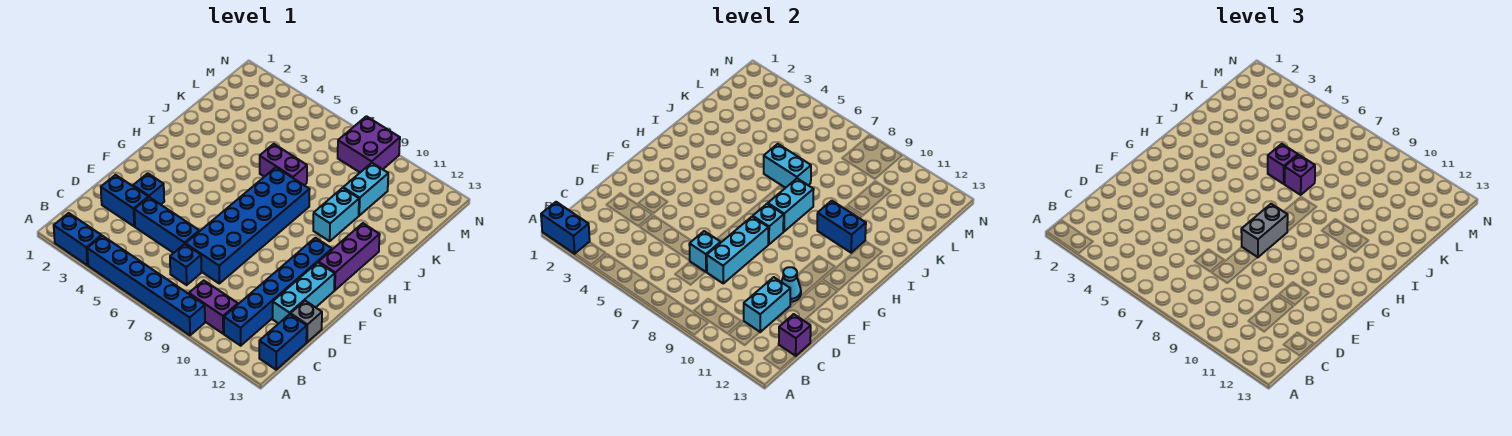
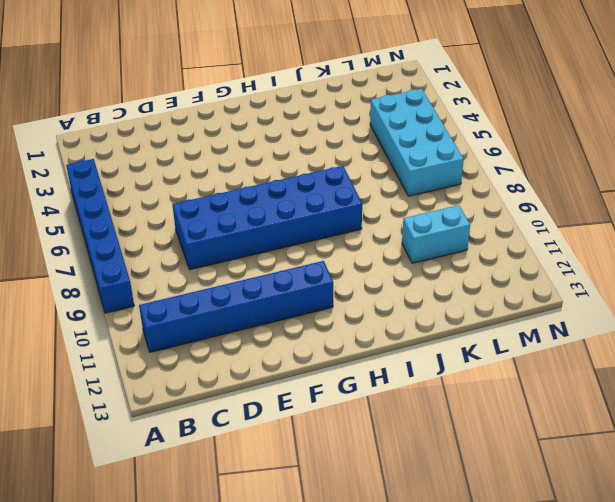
cyan 2x4 brick [370,89,464,196] -> none
none -> blue 1x2 brick [54,213,102,265]
none -> purple 1x2 brick [189,280,238,334]
none -> blue 1x2 brick [259,314,307,370]
none -> blue 1x1 brick [170,244,201,285]

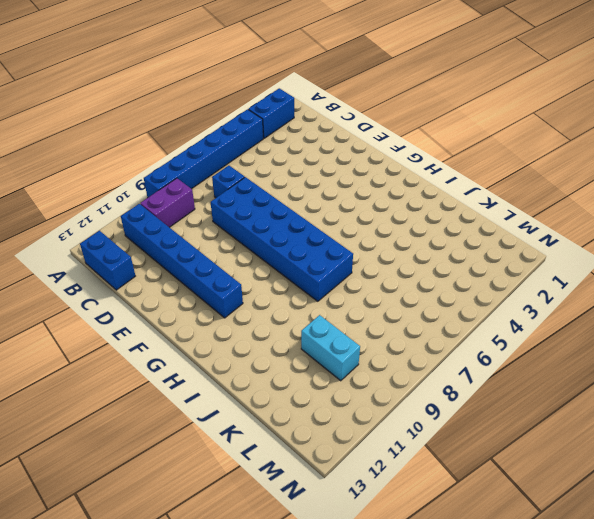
none -> blue 1x2 brick [101,175,148,226]
none -> blue 1x3 brick [134,197,199,253]
none -> cyan 1x3 brick [273,262,335,324]
none -> grey 1x1 brick [290,301,322,342]

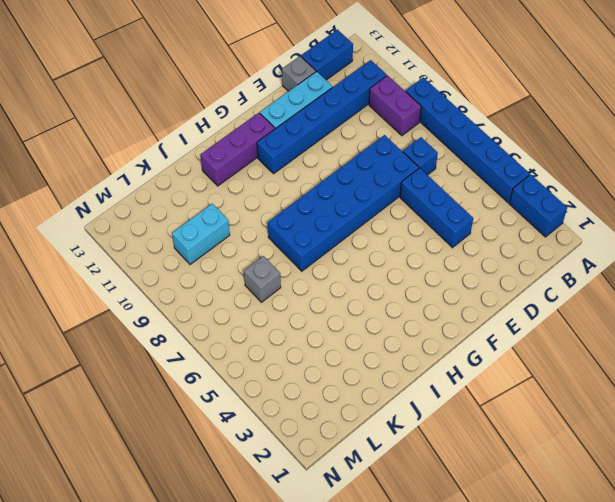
grey 1x1 brick [244,256,281,302] -> none
none -> blue 1x2 brick [101,175,148,226]
none -> blue 1x1 brick [133,173,164,205]
none -> cyan 1x2 brick [313,188,359,241]
none -> purple 1x2 brick [260,144,307,185]

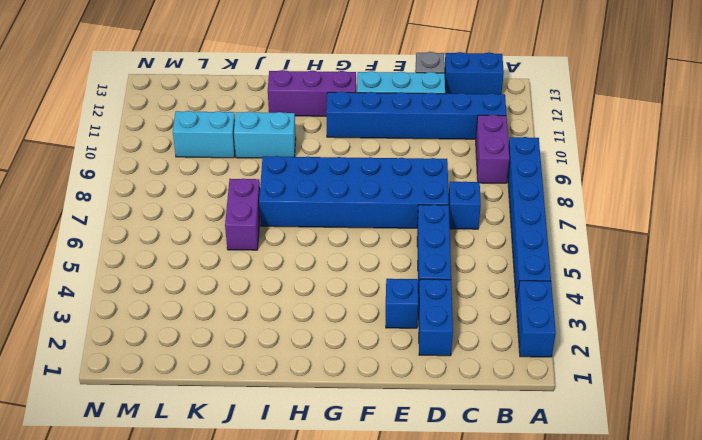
none -> purple 2x2 brick [338,116,400,172]
none -> blue 1x2 brick [541,202,590,254]
none -> cyan 1x2 brick [744,277,790,332]
none -> purple 1x1 brick [779,314,811,356]

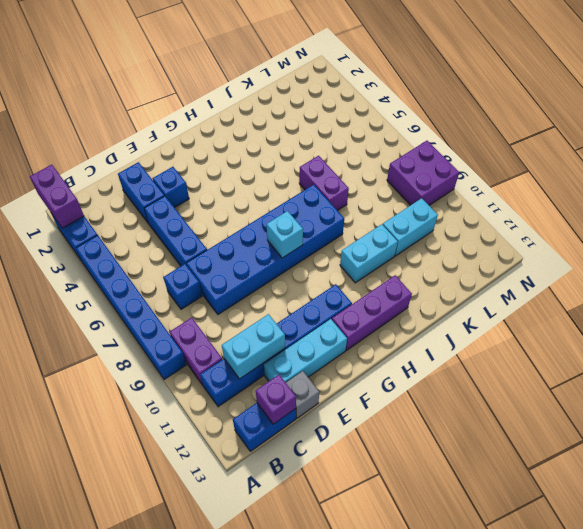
purple 1x2 brick [30,165,84,228] -> blue 1x2 brick [541,202,590,254]
none -> cyan 1x1 brick [689,231,721,272]
none -> cyan 1x3 brick [707,217,768,283]
none -> cyan 1x1 cone [782,267,801,302]
none -> cyan 1x2 brick [768,178,814,231]

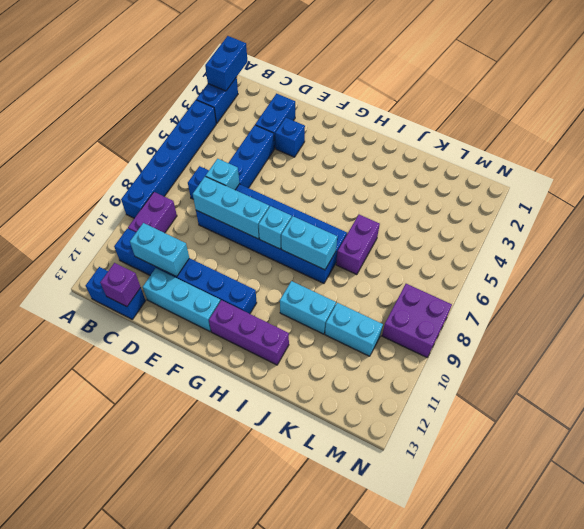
none -> grey 1x1 brick [290,301,322,342]
none -> cyan 1x1 cone [782,267,801,302]
none -> blue 1x2 brick [817,201,866,253]
none -> cyan 1x2 brick [764,144,811,188]

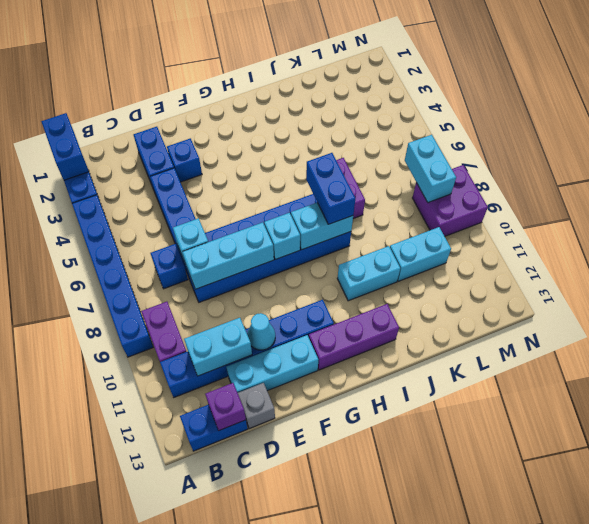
blue 1x2 brick [306,153,355,224] -> blue 1x2 brick moved to [817,201,866,253]
cyan 1x2 brick [405,135,456,202] -> cyan 1x2 brick moved to [764,144,811,188]
none -> grey 1x2 brick [1241,204,1288,257]
none -> purple 1x1 brick [1268,144,1298,184]
none -> purple 1x1 brick [1285,155,1315,195]

